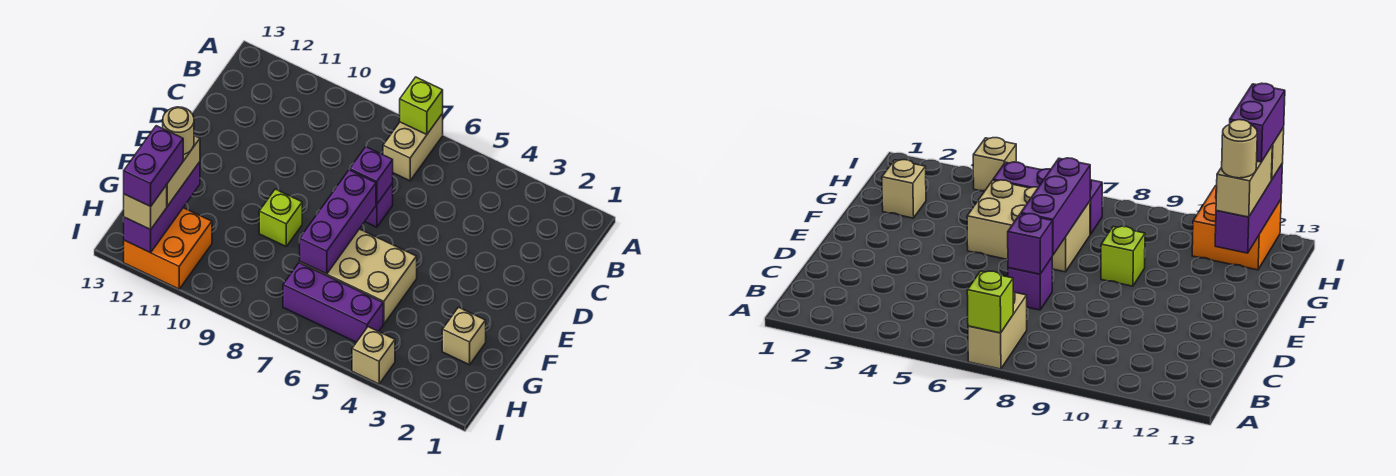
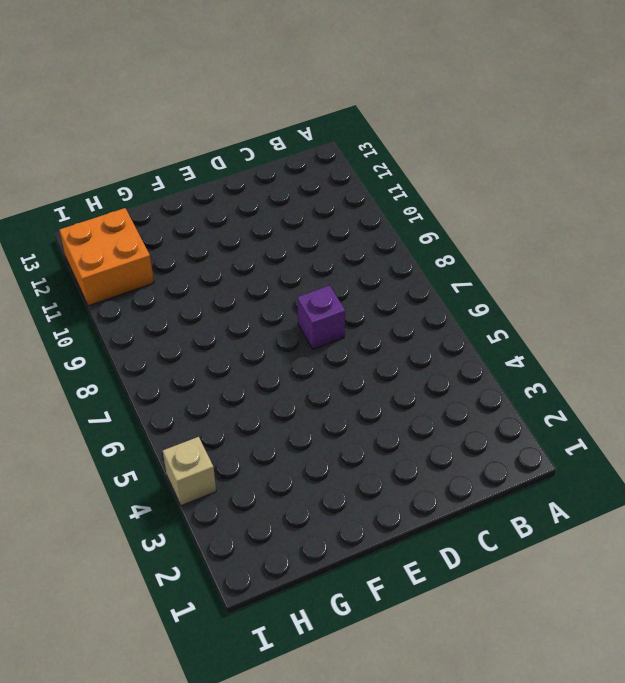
none -> tan 1x2 brick [383,113,443,181]
none -> tan 2x3 brick [300,229,417,324]
none -> lime 1x1 brick [259,189,302,246]

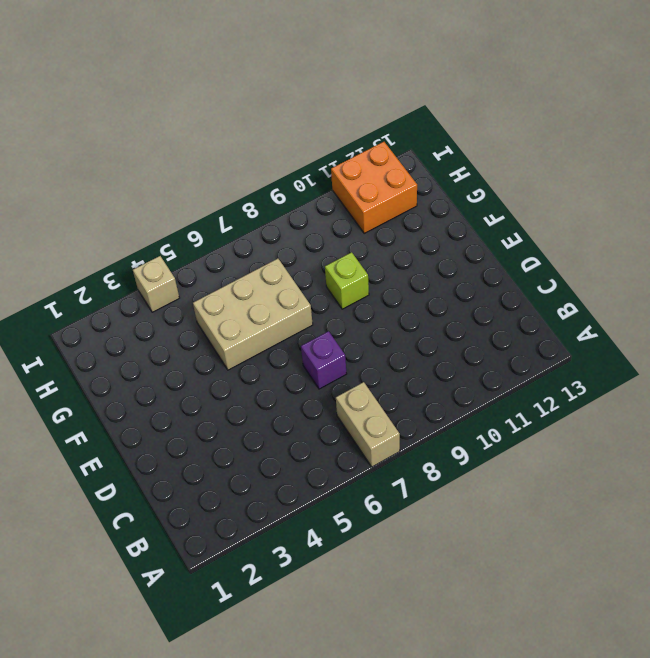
none -> tan 1x1 brick [442,307,486,365]
none -> purple 1x3 brick [283,263,383,342]
none -> lime 1x1 brick [400,77,443,135]

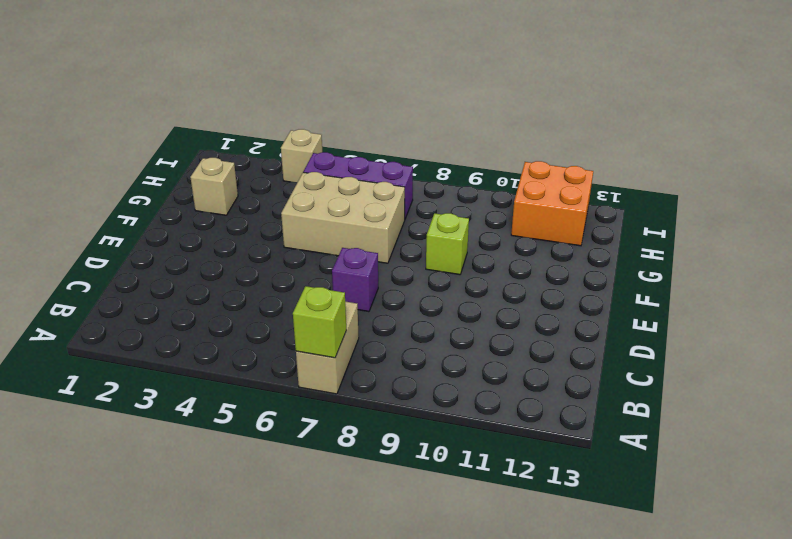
none -> purple 1x1 brick [349,147,393,204]
none -> purple 1x3 brick [299,170,376,274]
none -> purple 1x3 brick [123,162,200,253]

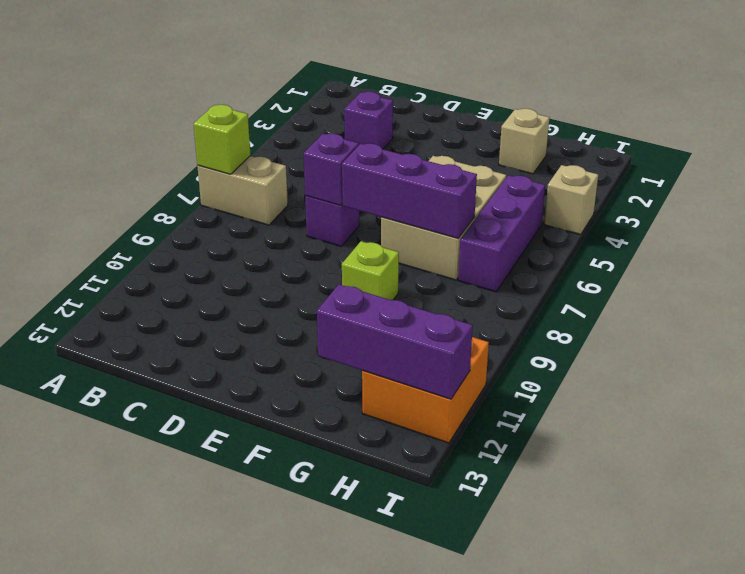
purple 1x1 brick [344,92,393,149] -> none
none -> tan 1x2 brick [167,136,200,206]
none -> tan 1x1 brick [124,185,167,230]
none -> tan 1x1 round brick [163,107,194,155]

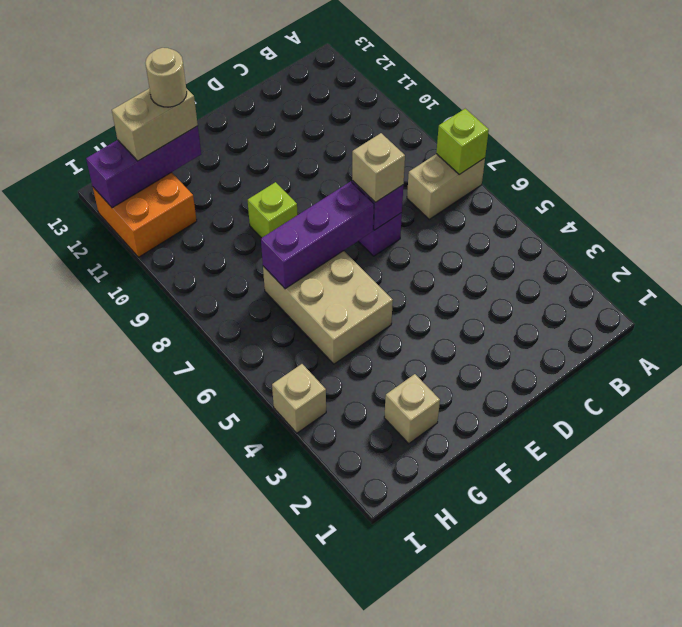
tan 1x1 brick [352,133,405,202] -> tan 1x1 brick moved to [124,185,167,230]
none -> purple 1x3 brick [283,263,383,342]
none -> purple 1x2 brick [124,126,183,206]

